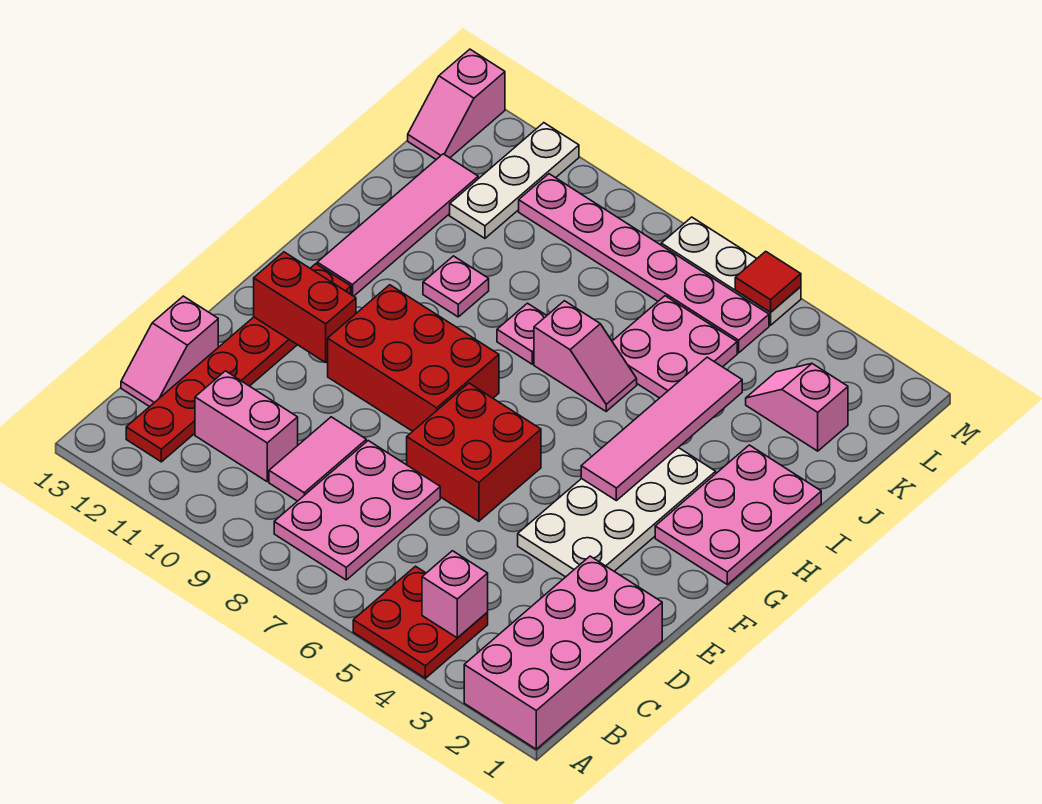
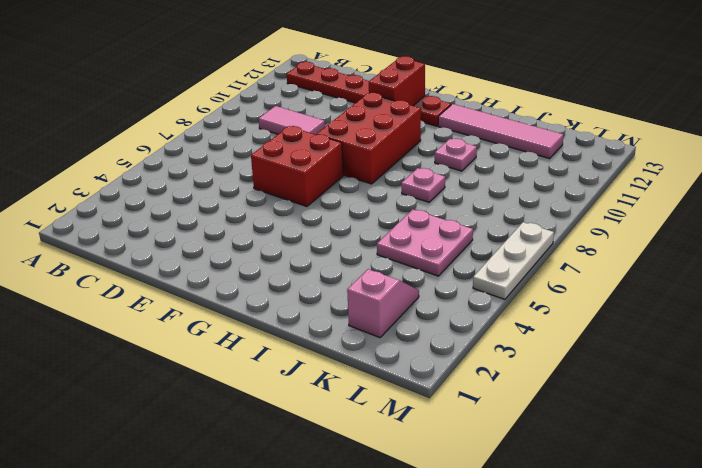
none -> pink 2x4 brick [464,556,662,749]
none -> red 2x2 plate [353,566,488,678]
none -> pink 2x3 plate [274,441,440,580]

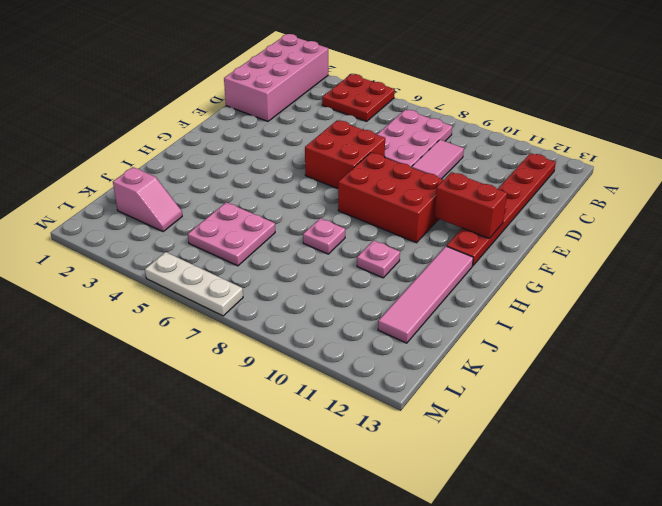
none -> pink 1x2 brick [195,371,298,481]
none -> pink 1x2 slope [121,296,218,407]
none -> white 2x4 plate [518,448,716,577]

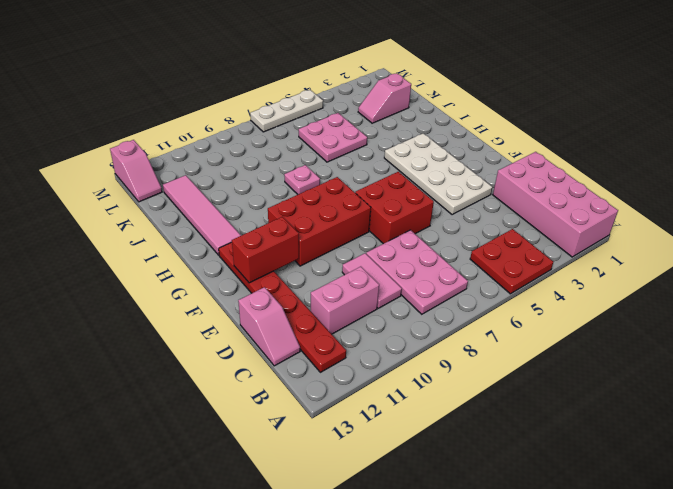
none -> pink 2x3 plate [655,445,821,584]
none -> pink 1x2 slope [534,301,637,411]
none -> pink 1x1 plate [423,256,489,317]

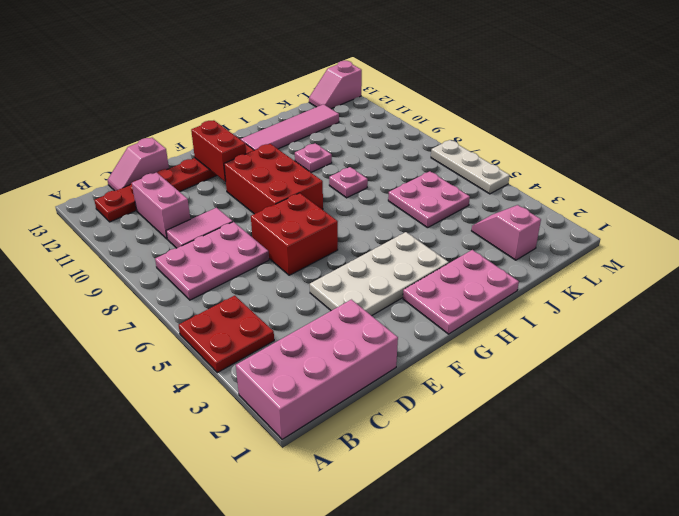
none -> pink 1x2 slope [534,301,637,411]
none -> white 1x3 plate [450,123,579,238]
none -> pink 1x6 plate [519,174,769,353]

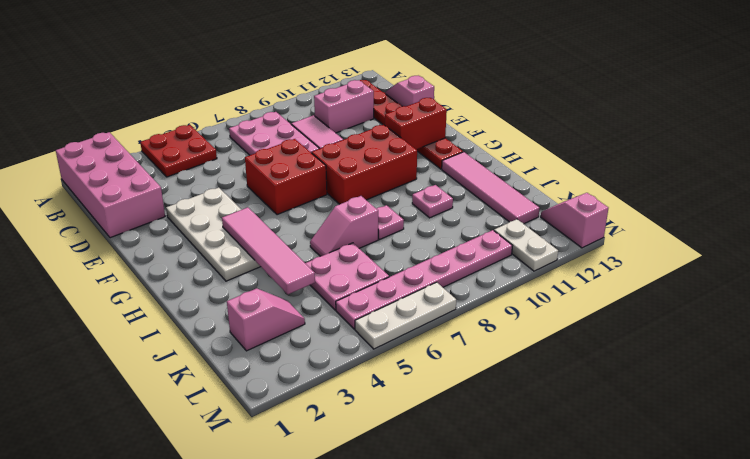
white 1x2 plate [494,219,558,271] -> white 1x3 plate [450,123,579,238]
none -> pink 2x3 plate [655,445,821,584]
none -> pink 1x1 brick [422,551,488,638]
none -> red 1x1 tile [735,251,801,312]

